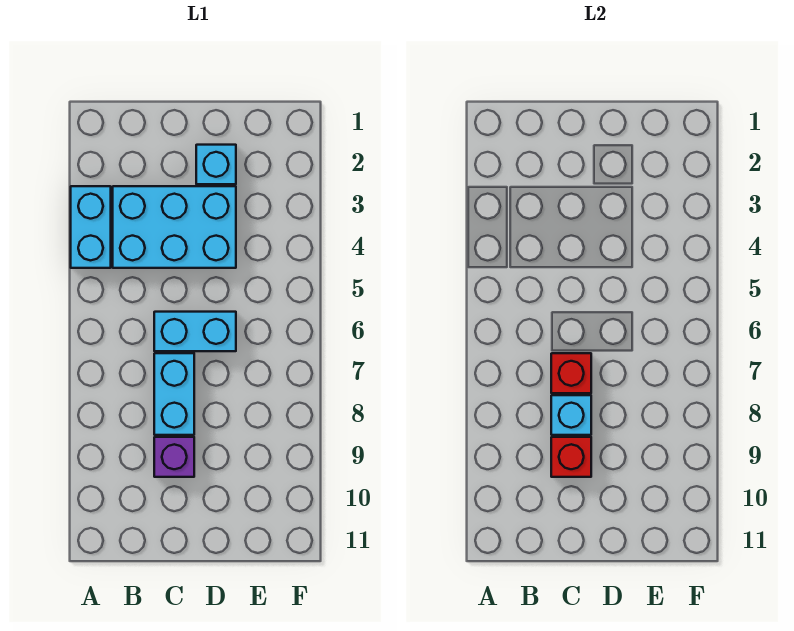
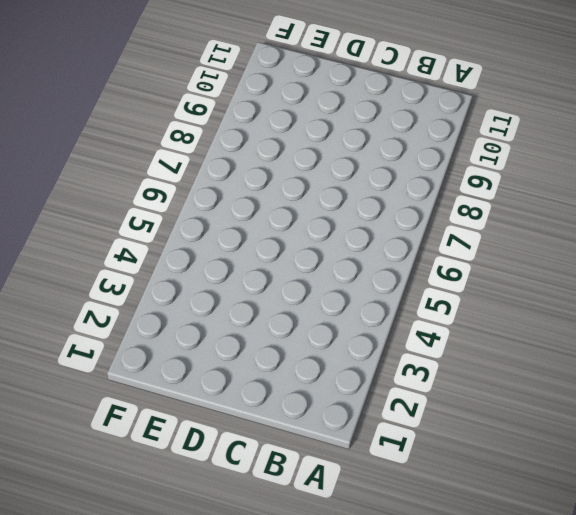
none -> cyan 1x2 brick [71,186,111,268]
none -> cyan 2x3 brick [113,186,236,268]

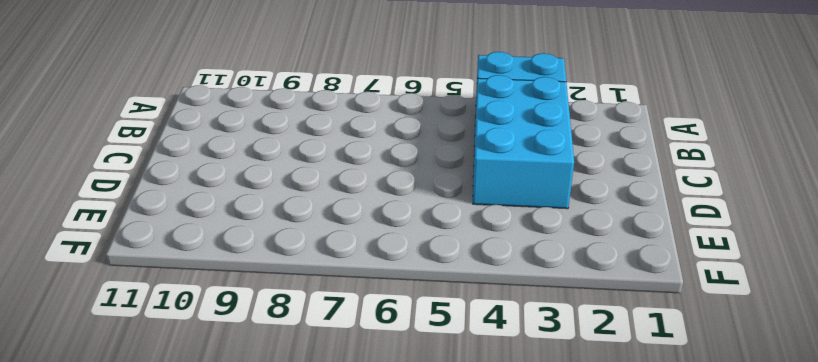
none -> cyan 1x2 brick [154,312,236,351]
none -> cyan 1x2 brick [154,353,194,435]

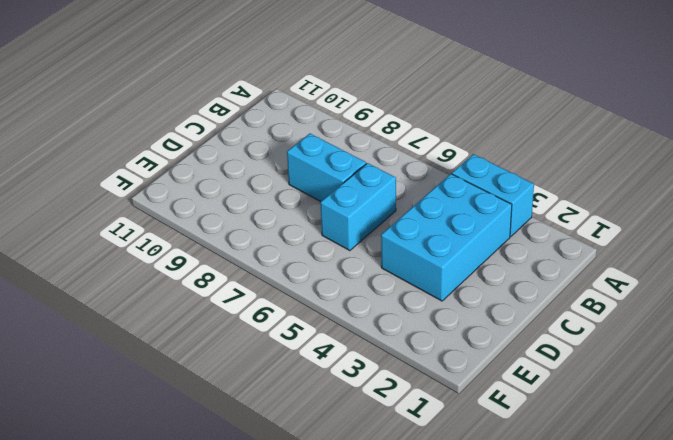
none -> purple 1x1 brick [154,437,194,477]
none -> cyan 1x1 brick [196,145,236,184]

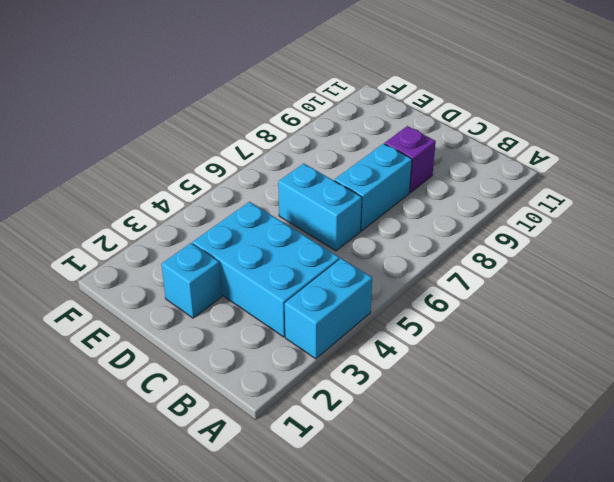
none -> red 1x1 brick [551,353,591,393]
none -> cyan 1x1 brick [551,395,591,435]

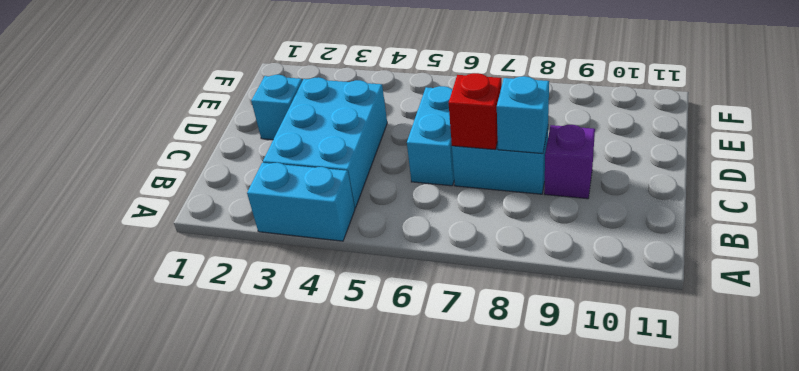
none -> red 1x1 brick [551,437,591,477]

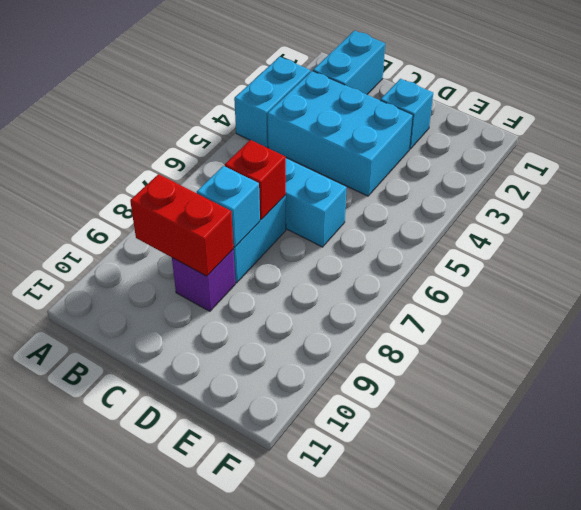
cyan 1x2 brick [313,31,385,94] -> none
red 1x2 brick [130,174,233,276] -> red 1x1 brick [551,437,591,477]

